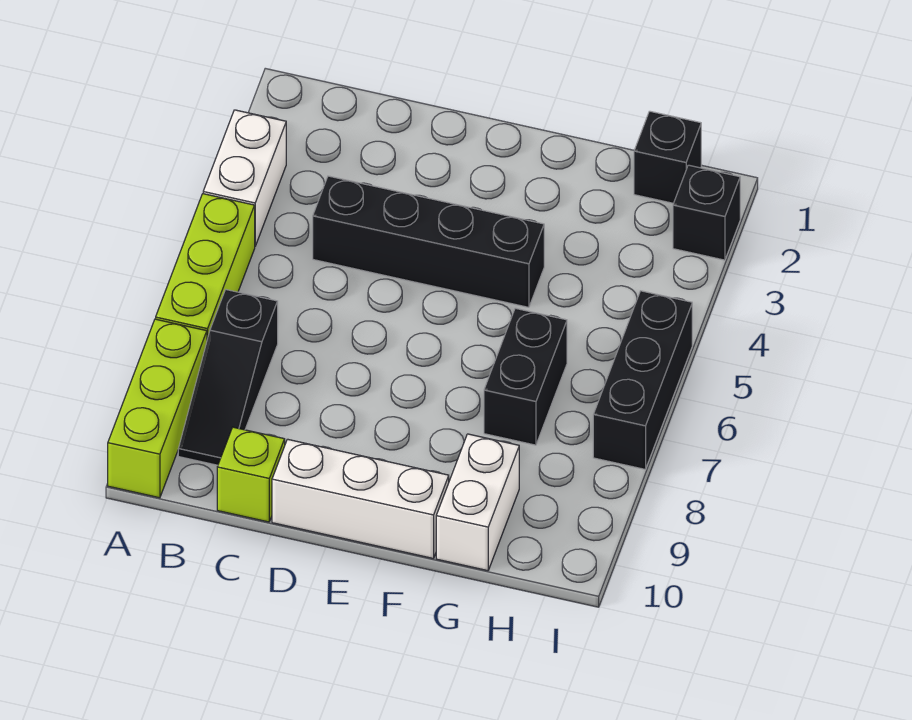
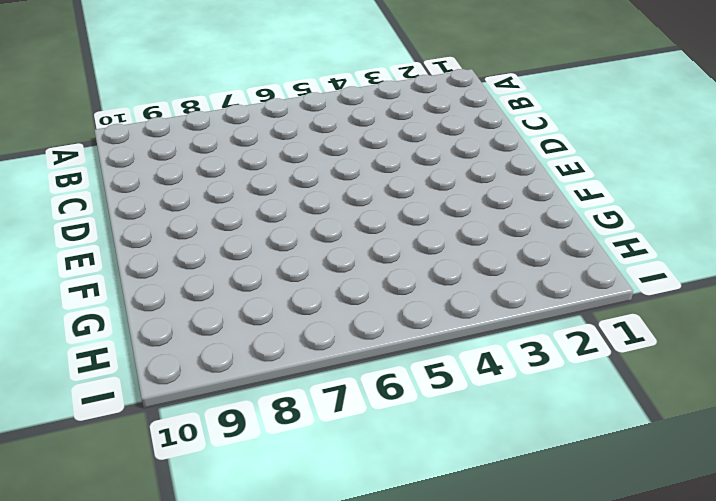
none -> white 1x2 brick [203,110,286,246]
none -> lime 1x3 brick [156,194,255,339]
none -> lime 1x3 brick [108,319,207,498]

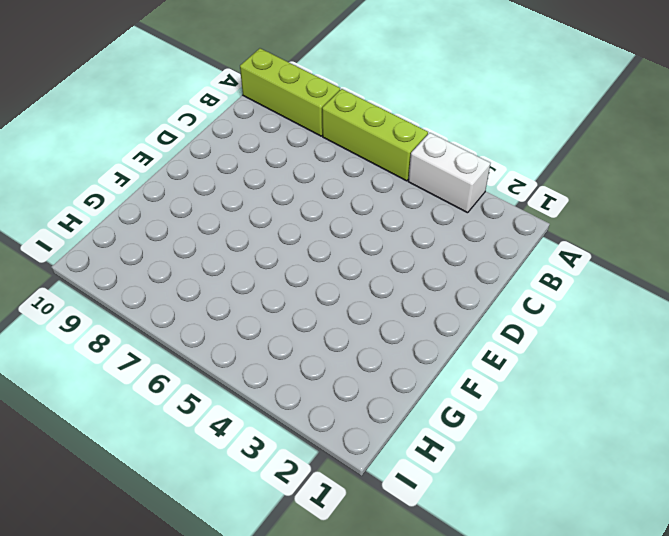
none -> black 1x3 slope [178,290,278,465]
none -> black 1x4 brick [313,176,544,307]
none -> lime 1x1 brick [217,427,285,522]

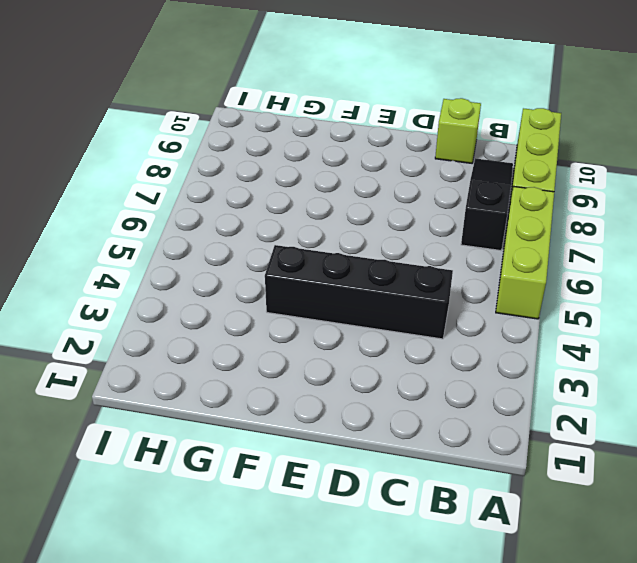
none -> white 1x2 brick [203,110,286,246]
none -> white 1x3 brick [272,439,449,559]
none -> black 1x2 brick [484,308,567,445]

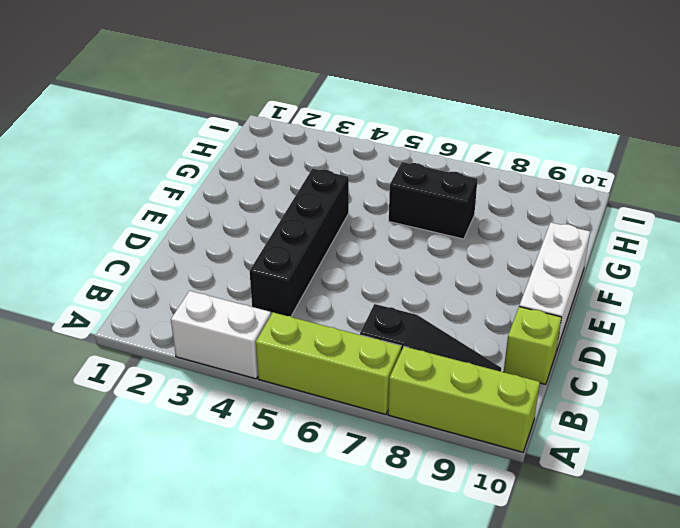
none -> white 1x2 brick [436,434,519,571]
none -> black 1x1 brick [634,111,701,203]
none -> black 1x1 brick [673,165,740,260]

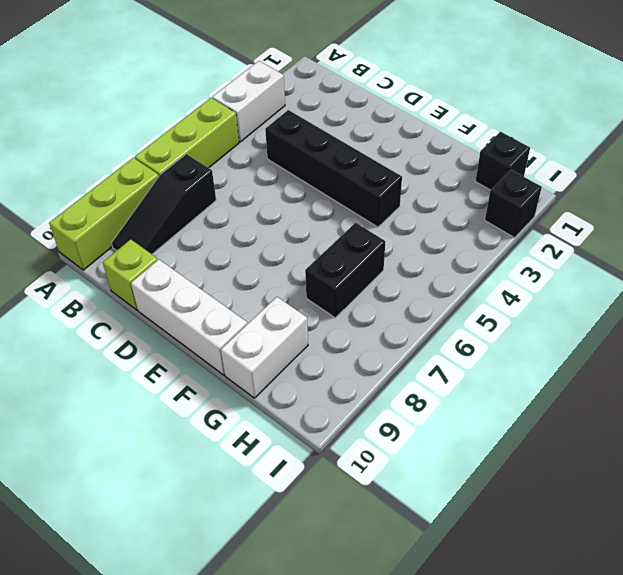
none -> black 1x3 brick [593,291,692,469]

